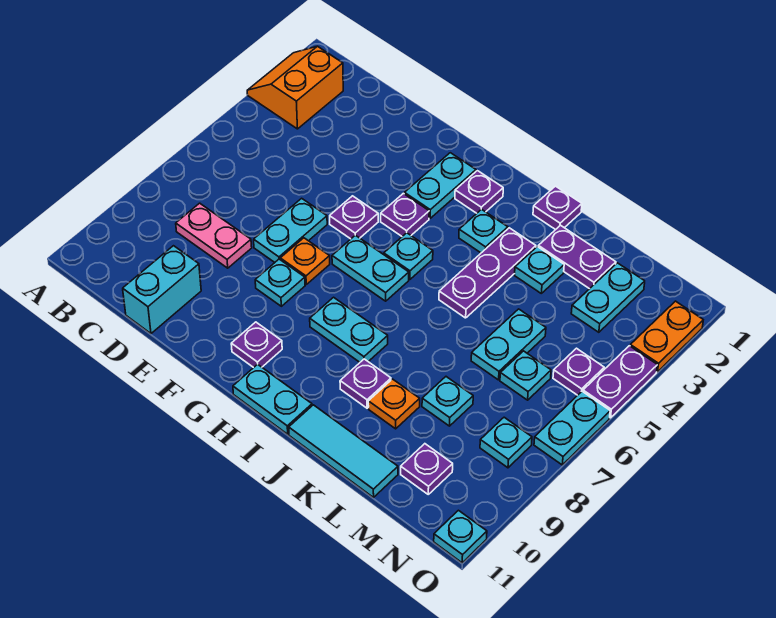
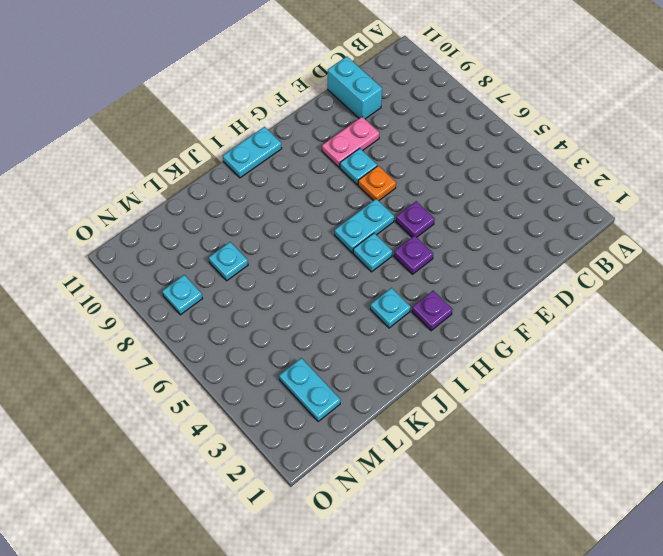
pink 1x2 plate [322,117,379,167] -> pink 1x2 plate moved to [176,203,252,268]
none -> orange 2x2 slope [247,46,343,129]
none -> cyan 1x2 plate [254,198,327,262]
none -> cyan 1x2 plate [404,153,476,218]
none -> purple 1x1 plate [231,322,282,368]

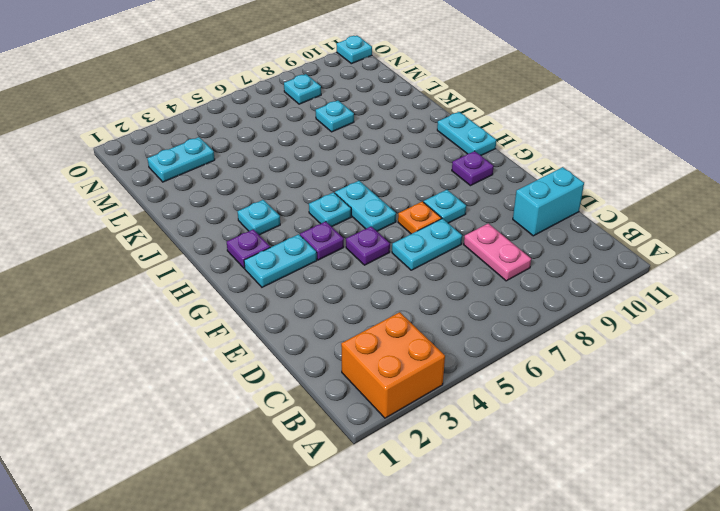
orange 2x2 brick [341,312,445,418] -> orange 2x2 slope [247,46,343,129]
none -> cyan 1x2 plate [310,297,388,362]
none -> purple 1x1 plate [533,186,582,230]
none -> purple 1x3 plate [439,228,536,318]
none -> purple 1x1 plate [340,359,391,408]

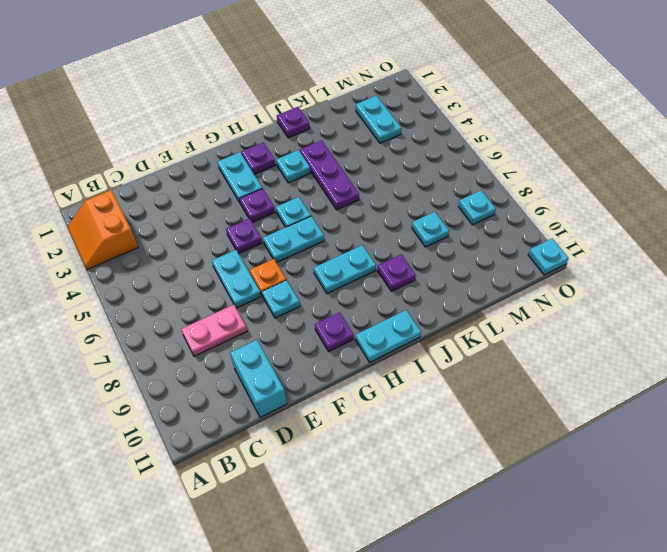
none -> cyan 1x3 tile [289,405,398,497]
none -> purple 1x2 plate [538,225,616,289]
none -> cyan 1x1 plate [515,247,564,293]
none -> orange 1x1 plate [368,379,420,429]

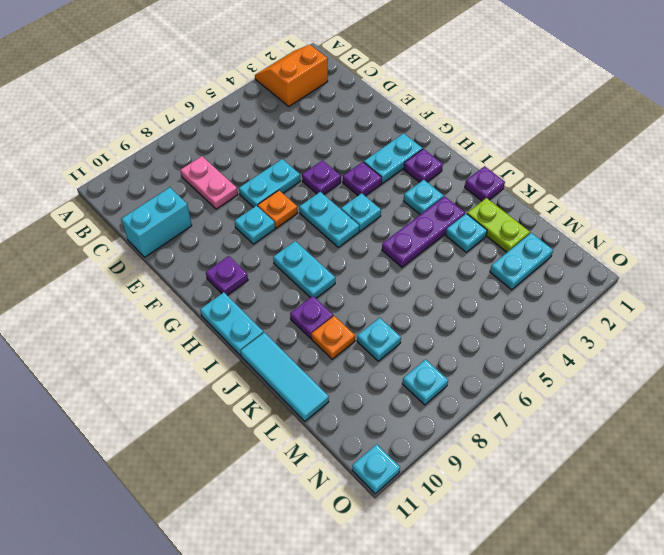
lime 1x2 plate [467,198,530,252] -> purple 1x2 plate [538,225,616,289]
none -> cyan 1x2 plate [471,309,546,380]
none -> cyan 1x1 plate [500,351,551,400]
none -> purple 1x1 plate [401,444,453,494]
none -> purple 1x1 plate [553,348,604,395]

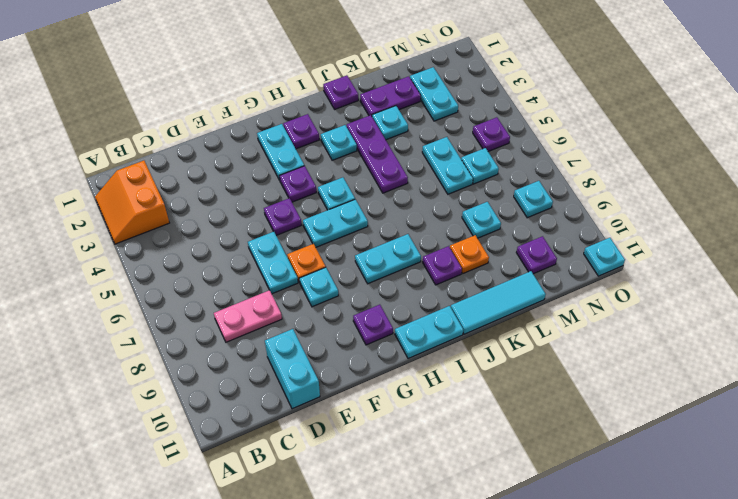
none -> orange 1x2 plate [630,301,703,372]
none -> purple 1x2 plate [583,346,657,418]
none -> cyan 1x2 plate [534,391,610,465]

